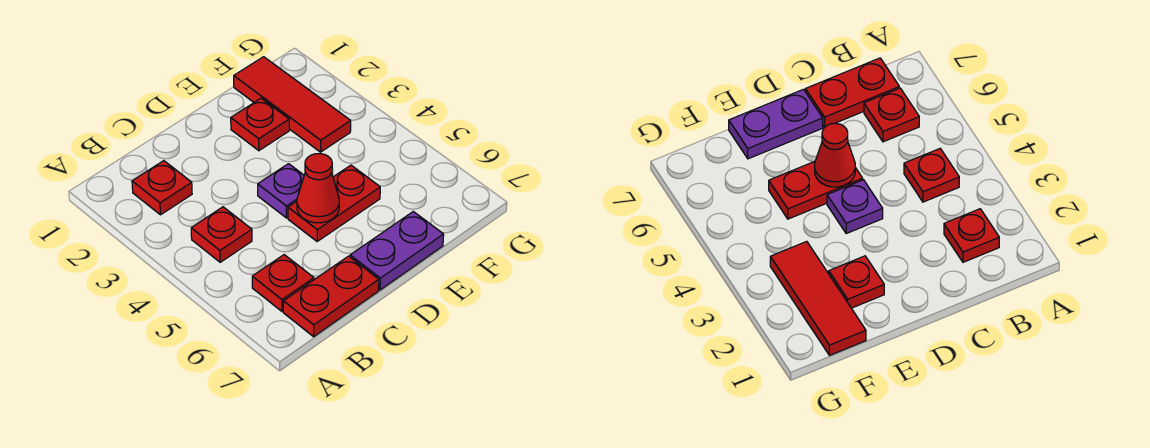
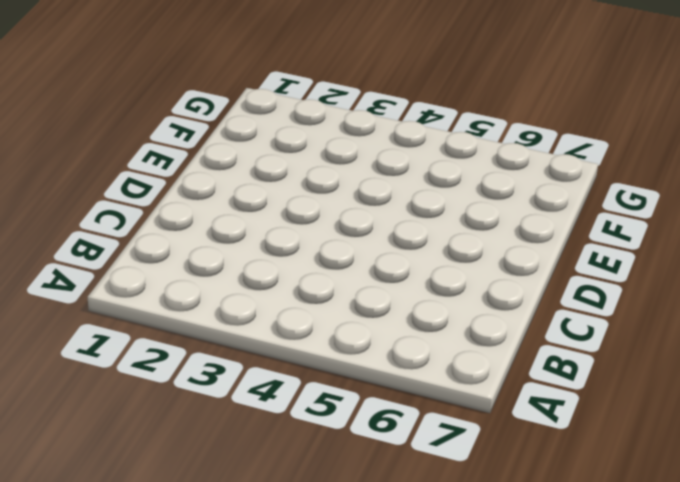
none -> red 1x1 plate [132,161,192,215]
none -> red 1x1 plate [191,207,252,262]

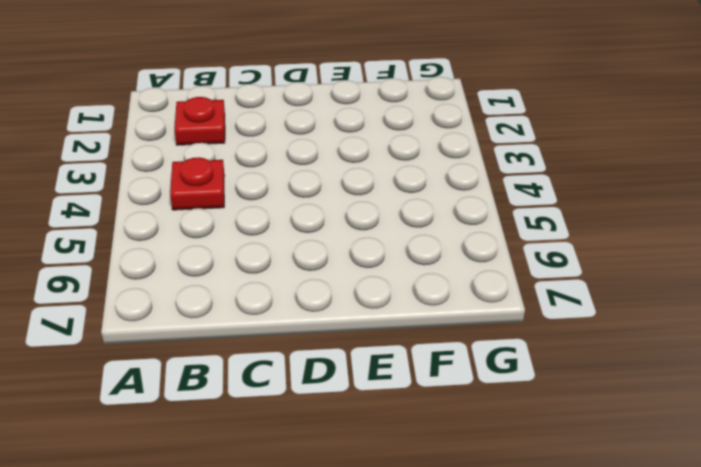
none -> red 1x1 plate [252,255,314,311]
none -> red 1x2 plate [283,256,379,337]

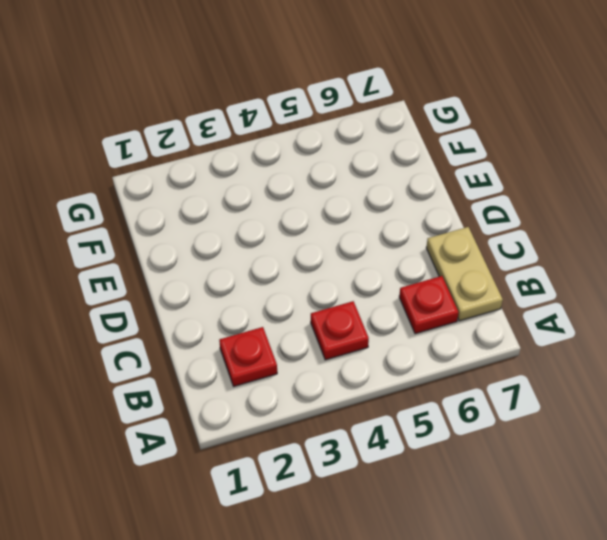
tan 1x2 plate [426,227,503,321] -> red 1x2 plate [283,256,379,337]
none -> purple 1x1 plate [258,164,304,218]
none -> red 1x2 plate [288,165,380,241]

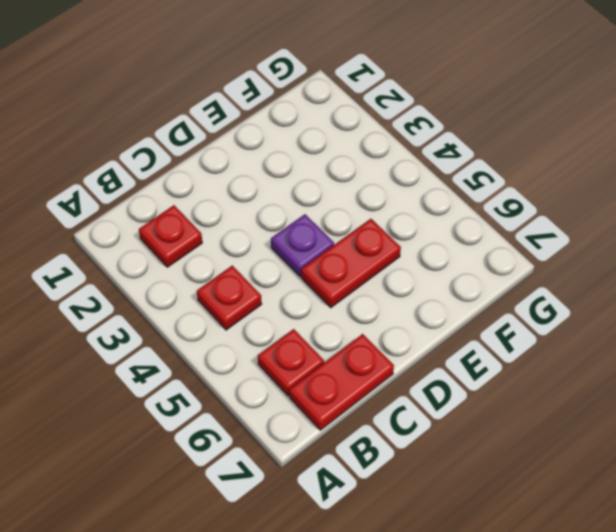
none -> purple 1x2 plate [350,212,444,290]
none -> red 1x1 plate [231,98,289,151]

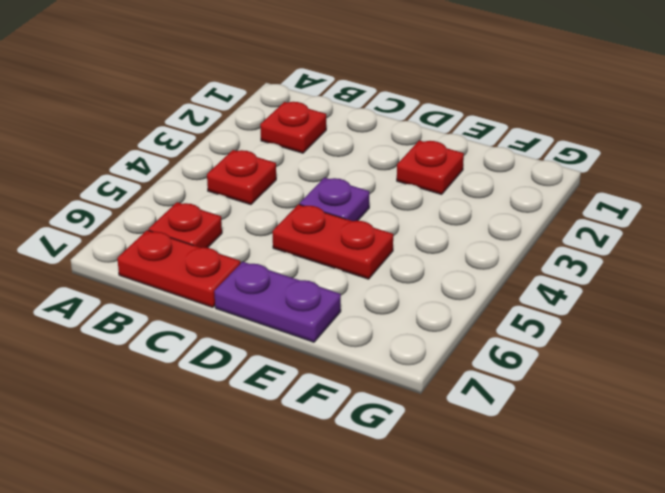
none -> red 1x3 tile [234,57,351,152]
none -> red 1x1 cone [297,154,339,223]

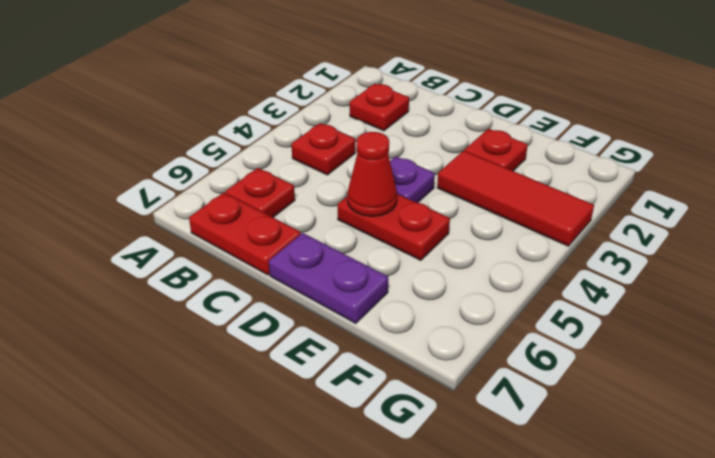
red 1x3 tile [437,151,594,246] -> red 1x3 tile turned to [234,57,351,152]

